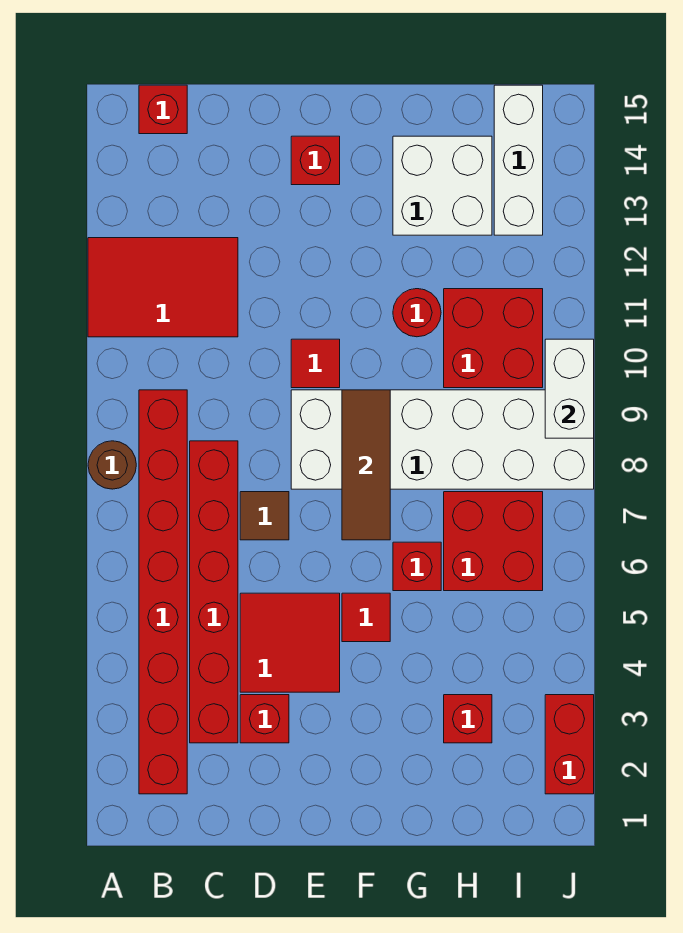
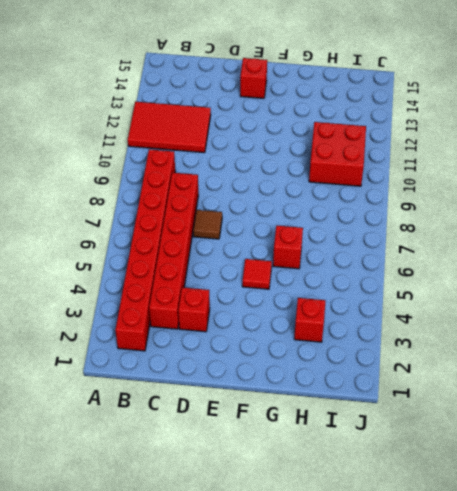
none -> brown 1x1 round brick [88,441,136,489]
none -> red 1x1 brick [139,85,187,134]
none -> red 2x2 tile [240,593,340,692]

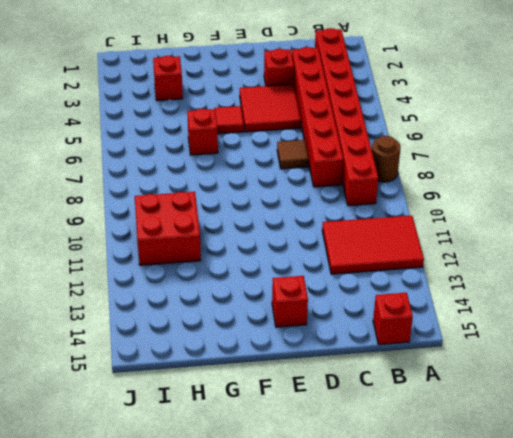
none -> white 2x6 brick [291,390,594,489]
none -> red 1x1 tile [291,339,340,388]
none -> red 1x1 round brick [393,289,441,337]

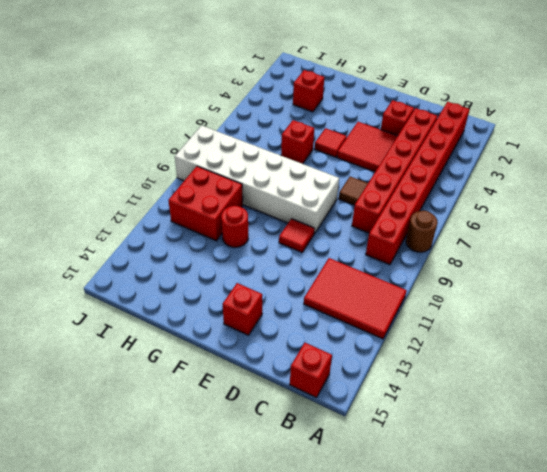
none -> white 2x2 brick [393,136,492,235]
none -> red 2x2 brick [444,492,543,591]
none -> white 1x3 brick [494,85,543,235]

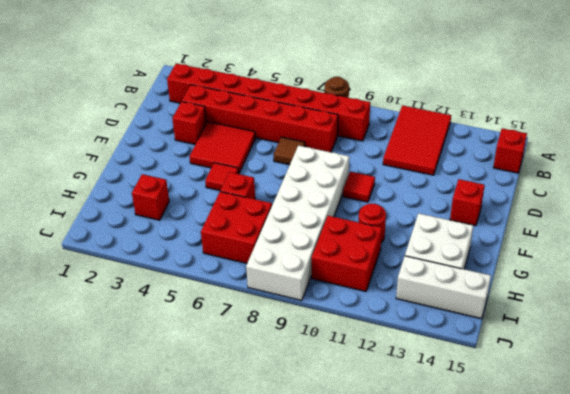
none -> red 1x2 brick [545,695,594,794]
none -> brown 1x3 tile [342,390,390,540]
none -> white 1x2 brick [545,339,594,438]

